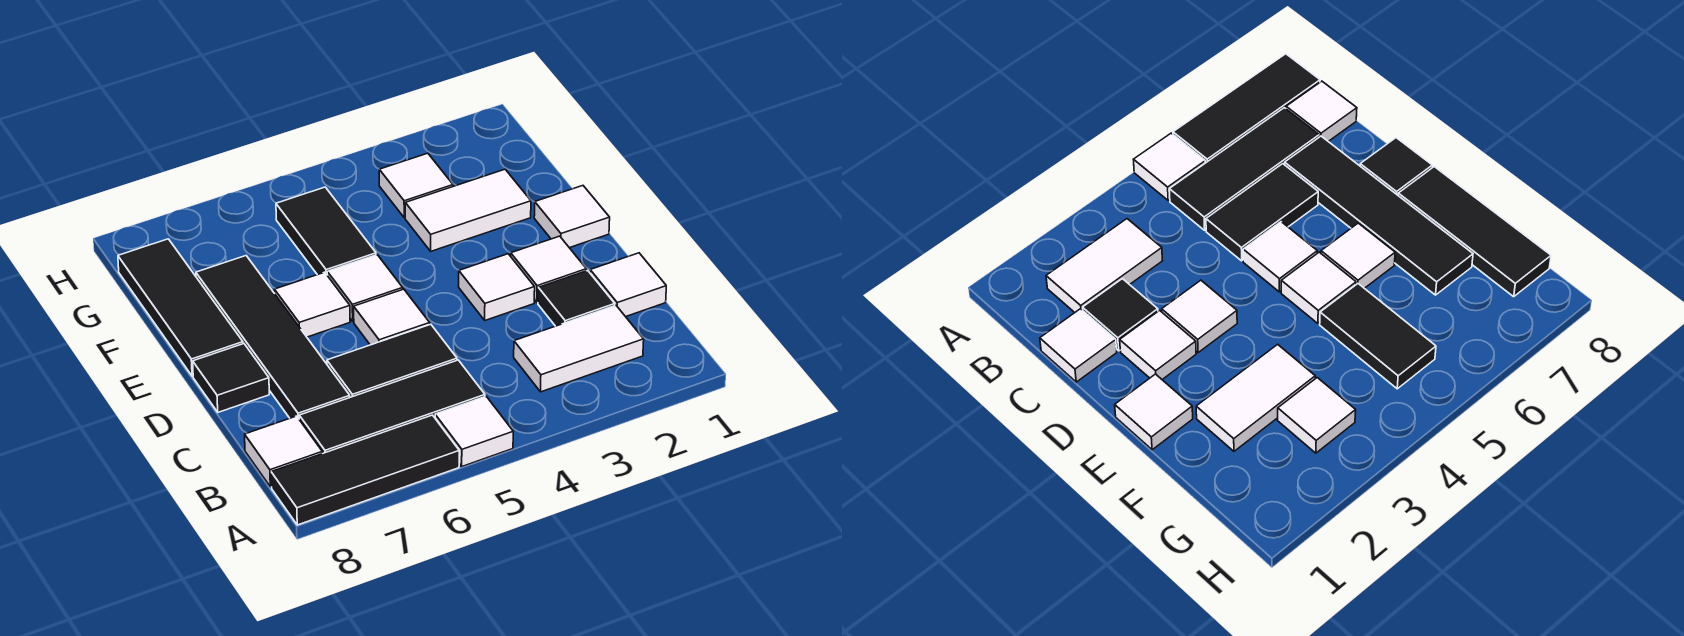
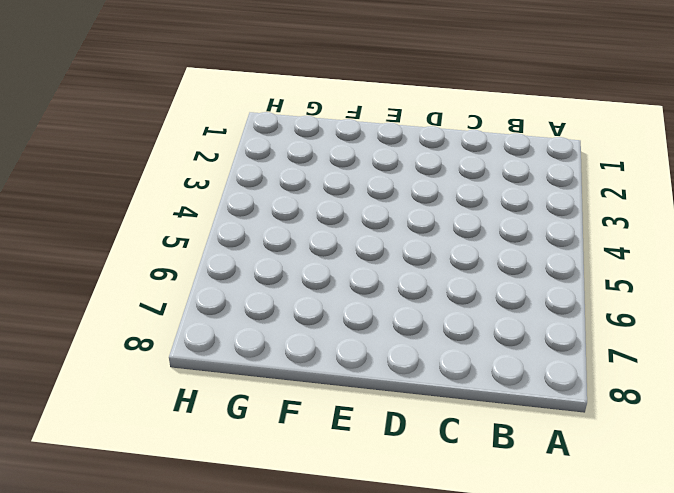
none -> white 1x1 tile [435,397,513,466]
none -> black 1x3 tile [271,415,459,525]
none -> white 1x2 tile [514,305,644,392]

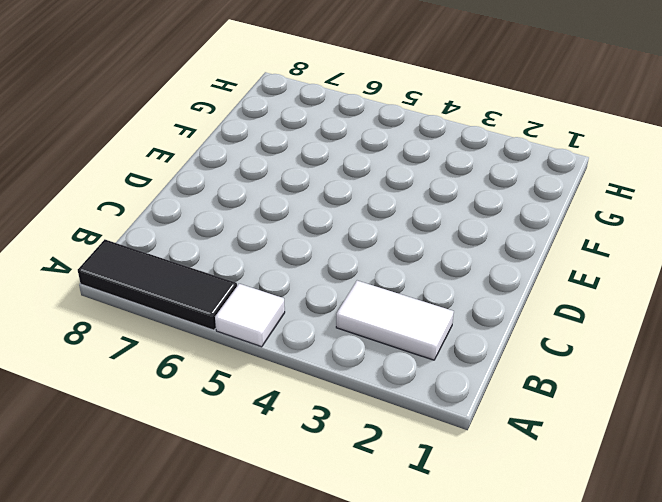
none -> black 1x3 tile [299,360,485,454]
none -> white 1x1 tile [245,416,322,487]
none -> white 1x1 tile [590,253,666,317]

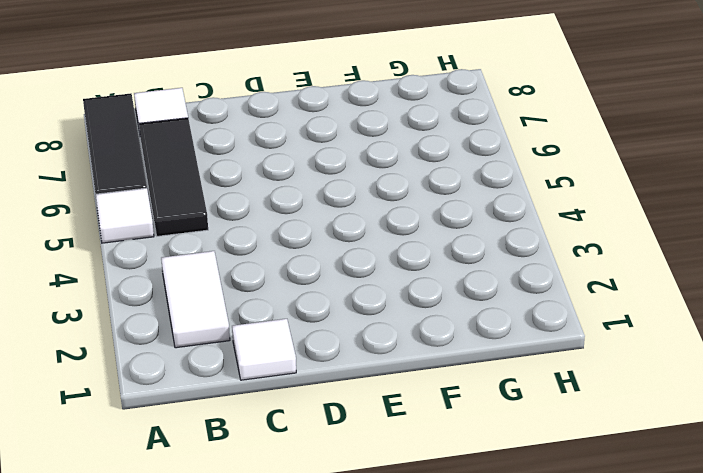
none -> black 1x1 tile [538,271,615,326]
none -> black 1x2 tile [327,324,457,397]
none -> black 1x4 tile [196,256,350,418]

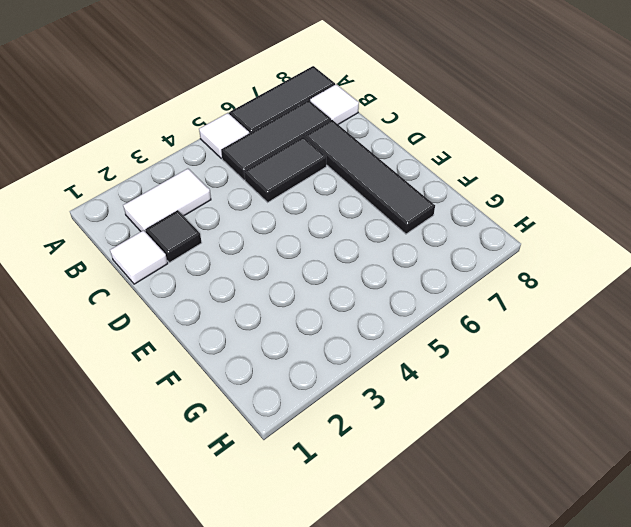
none -> white 1x1 tile [511,236,586,303]
none -> white 1x1 tile [459,254,535,320]
none -> white 1x1 tile [354,289,430,345]

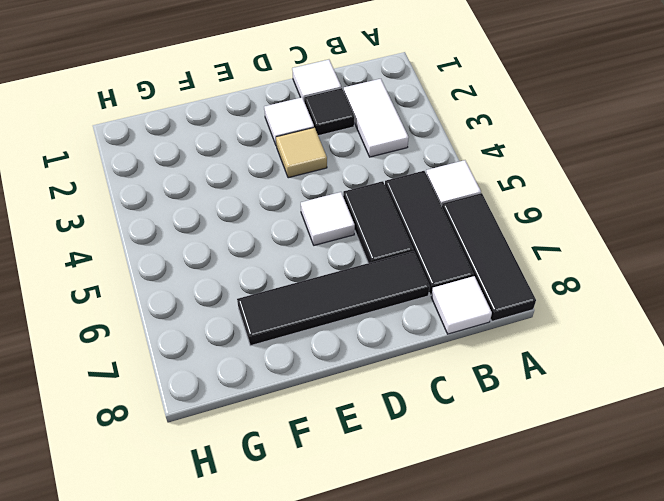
tan 1x1 tile [276,127,327,178] -> white 1x1 tile [459,254,535,320]
none -> black 1x1 tile [193,344,269,412]
none -> white 1x1 tile [534,186,610,248]
none -> white 1x1 tile [327,255,403,321]

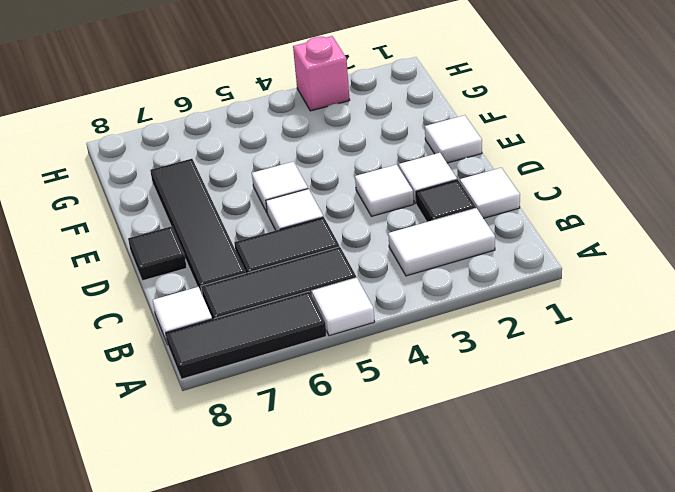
pink 1x1 brick [293,36,350,111] -> none
none -> white 1x1 tile [274,272,350,337]
none -> black 1x3 tile [118,239,243,376]
none -> white 1x2 tile [405,169,531,251]

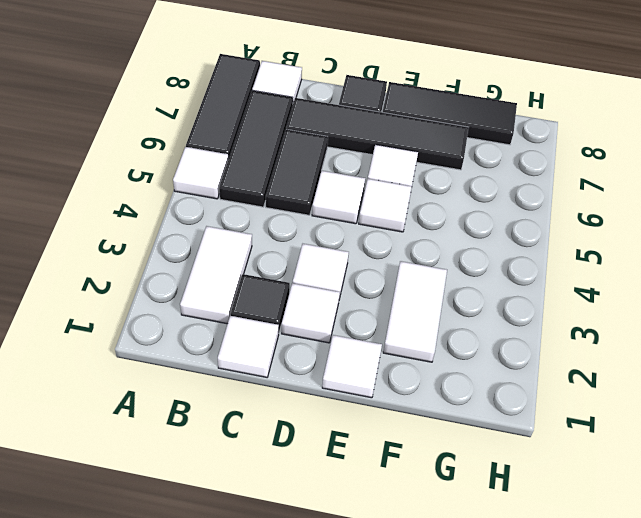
none -> black 1x2 tile [276,187,376,275]
none -> white 1x1 tile [379,153,453,218]

